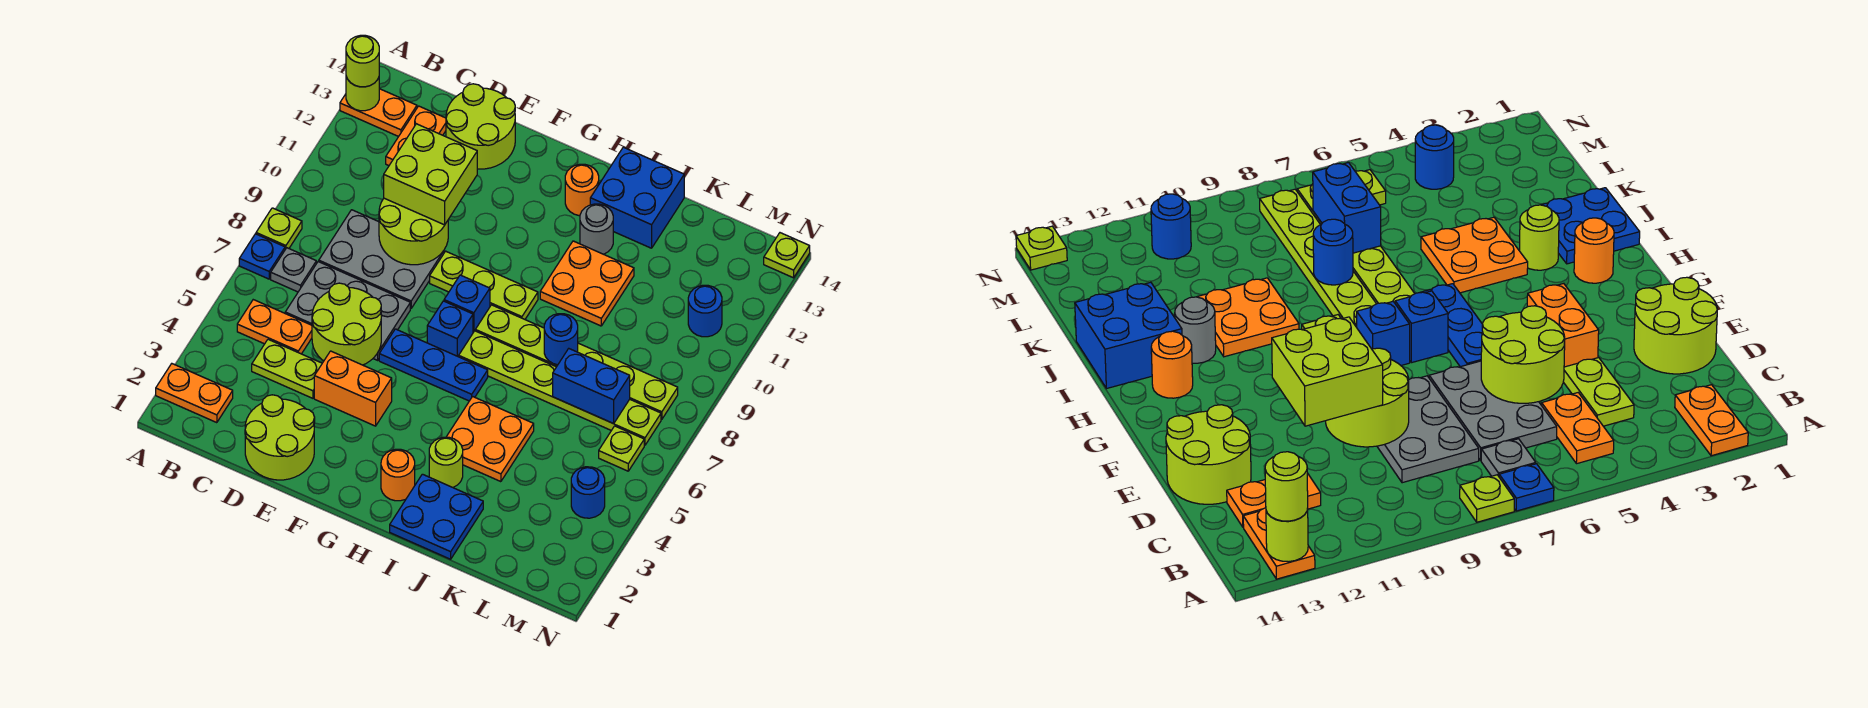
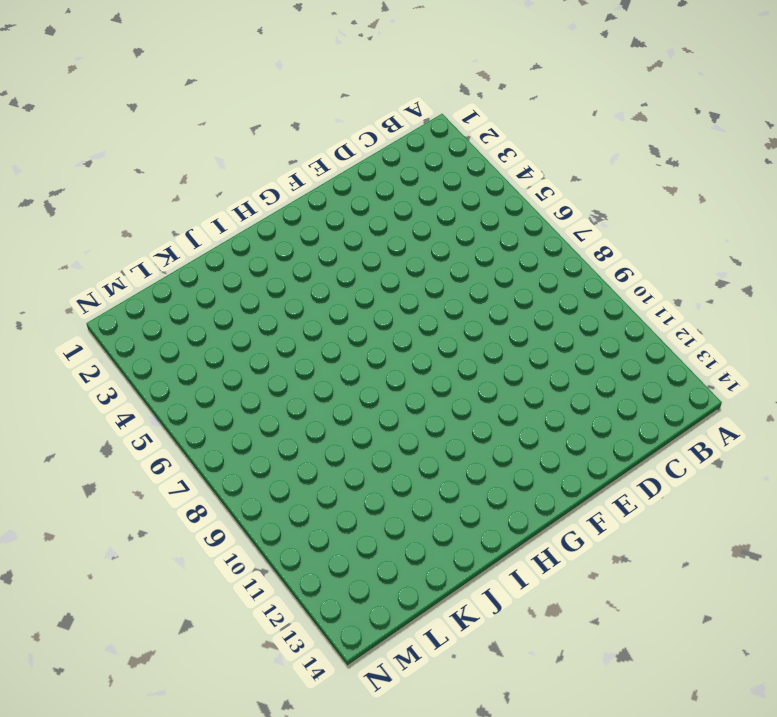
none -> orange 1x2 plate [156,364,233,423]
none -> blue 1x1 plate [239,234,285,279]
none -> lime 1x1 plate [256,208,302,249]
none -> orange 1x2 plate [340,89,417,137]

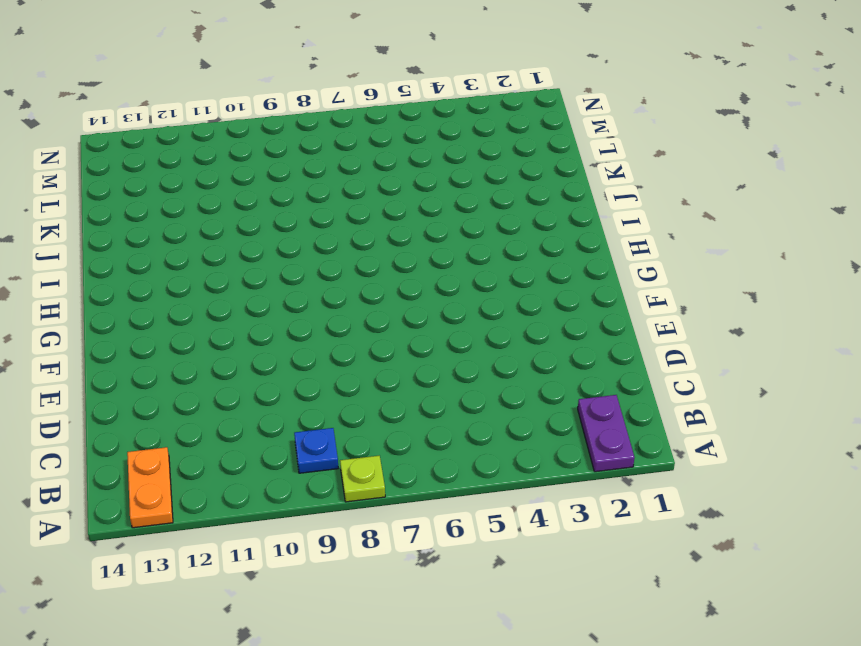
purple 1x2 plate [578,395,635,472] -> orange 1x2 plate [156,364,233,423]
blue 1x1 plate [294,428,338,473] -> blue 1x1 plate moved to [239,234,285,279]
none -> orange 1x2 plate [237,300,312,354]
none -> grey 1x1 plate [271,248,316,292]
none -> lime 1x2 plate [252,339,322,398]
none -> grey 2x3 plate [285,261,410,360]

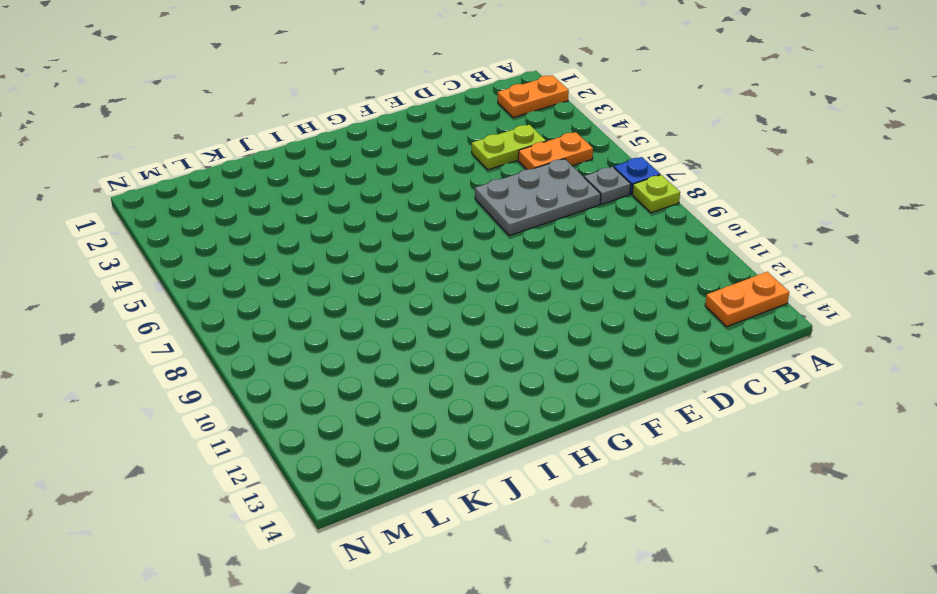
none -> grey 2x3 plate [319,210,444,308]
none -> orange 1x2 plate [386,106,446,165]
none -> lime 2x2 round brick [245,395,315,480]
none -> lime 2x2 round brick [446,84,515,169]

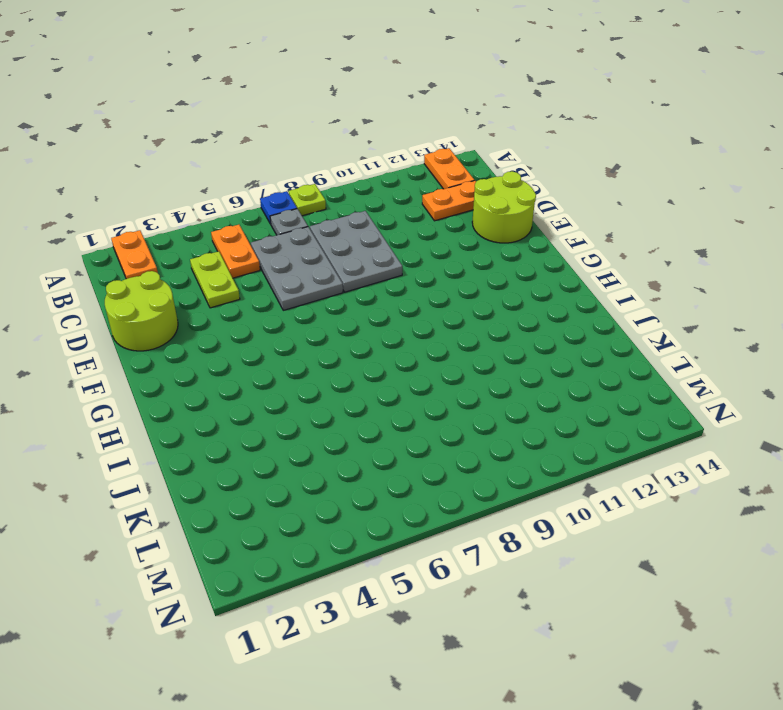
none -> orange 1x2 brick [314,351,392,426]
none -> blue 1x3 plate [379,329,488,401]
none -> lime 1x3 plate [430,251,538,319]
none -> blue 1x1 brick [427,301,473,357]

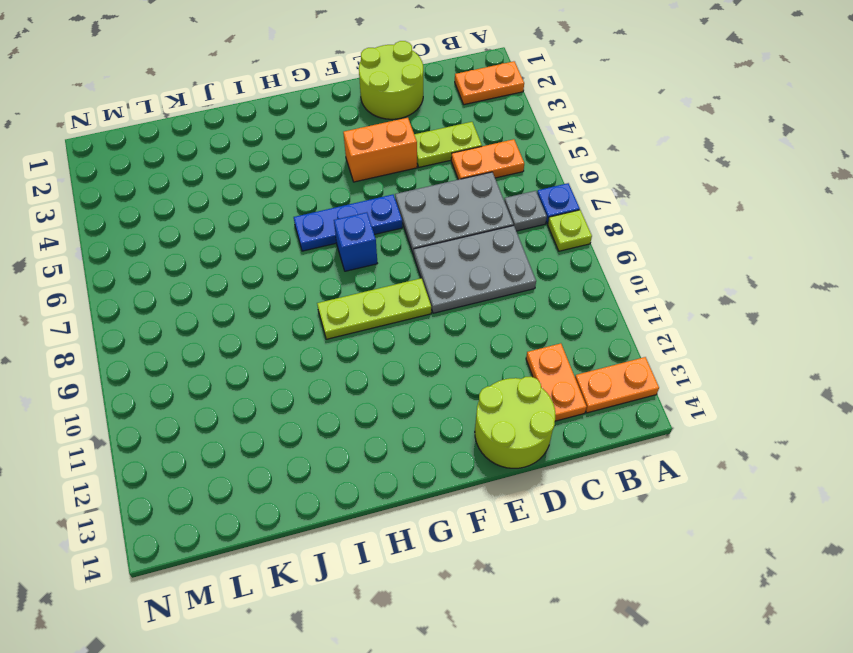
none -> blue 1x1 brick [444,275,490,332]
none -> orange 1x1 round brick [381,449,415,501]
none -> lime 1x6 plate [459,331,661,445]
none -> lime 1x6 plate [475,305,678,419]

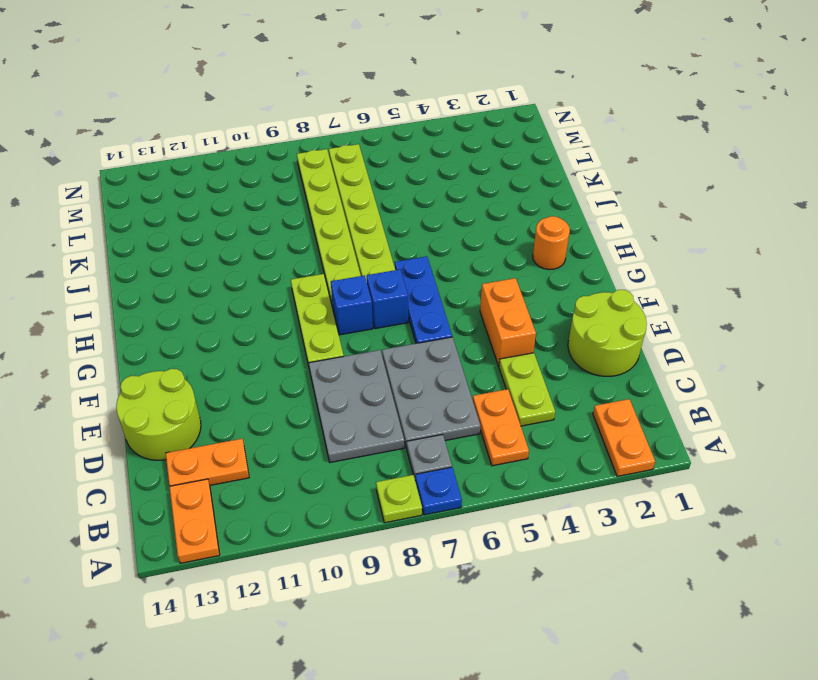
none -> orange 1x1 round brick [565,164,599,216]
none -> blue 2x2 plate [390,474,483,559]
none -> lime 1x1 round brick [429,437,463,487]
none -> orange 2x2 plate [447,397,534,482]

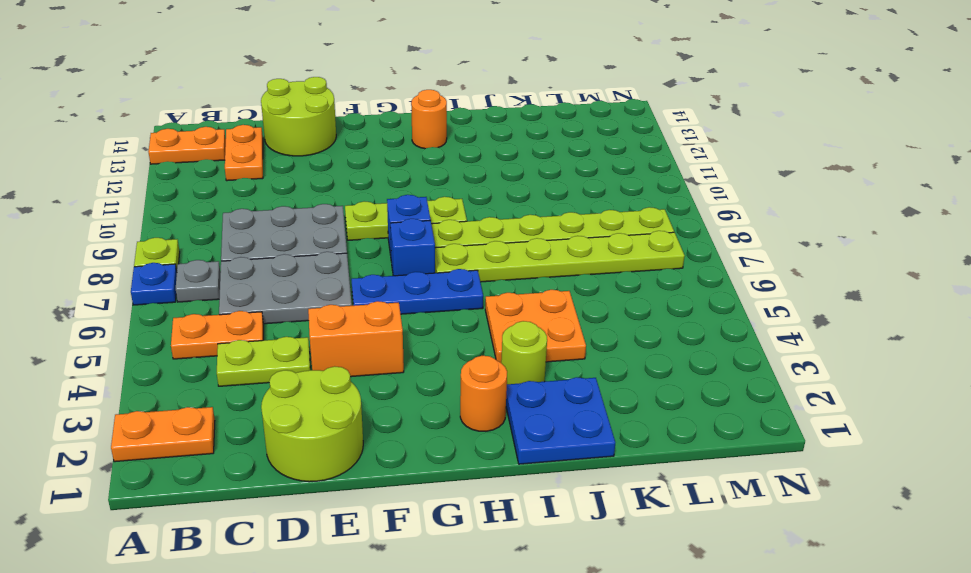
none -> orange 2x2 plate [540,241,634,326]
none -> grey 1x1 round brick [580,204,613,254]
none -> blue 2x2 brick [590,147,684,248]
none -> blue 1x1 round brick [571,467,605,518]

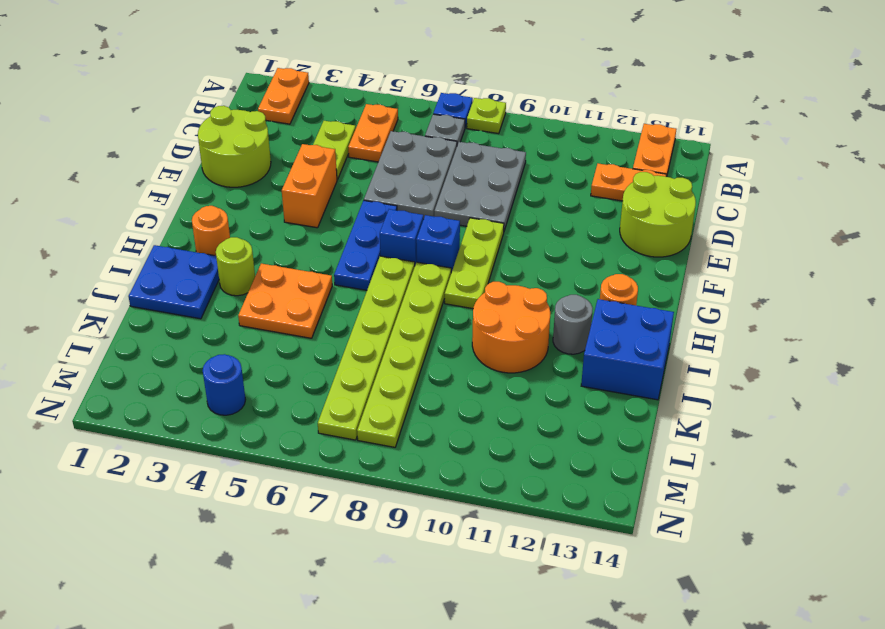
orange 2x2 round brick [472,282,550,373] -> orange 2x2 plate [540,241,634,326]
none -> lime 1x1 plate [599,426,644,471]
none -> blue 1x1 round brick [688,285,722,337]
none -> lime 1x1 plate [764,233,810,278]
none -> lime 1x1 round brick [346,77,379,111]

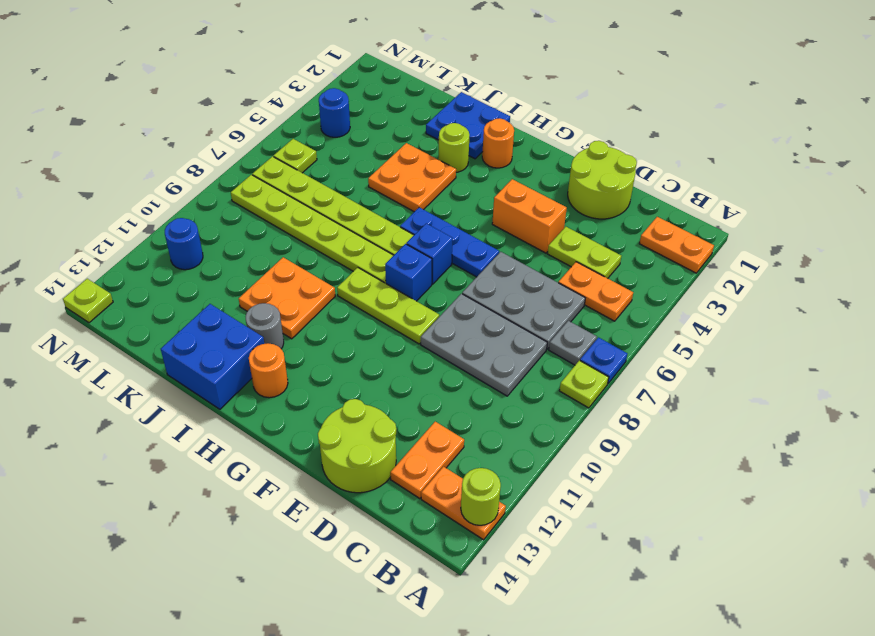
none -> lime 2x2 round brick [312,283,381,365]
none -> lime 2x2 round brick [379,198,448,265]
none -> blue 1x1 round brick [544,314,578,365]
none -> blue 1x2 brick [553,349,630,424]

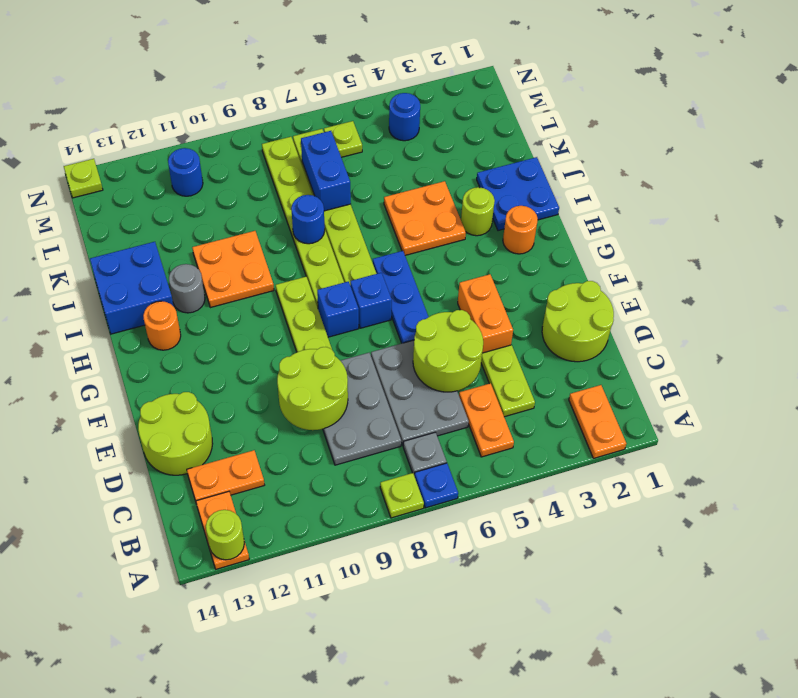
none -> lime 1x1 round brick [346,35,379,87]
none -> lime 2x2 brick [384,124,477,225]

